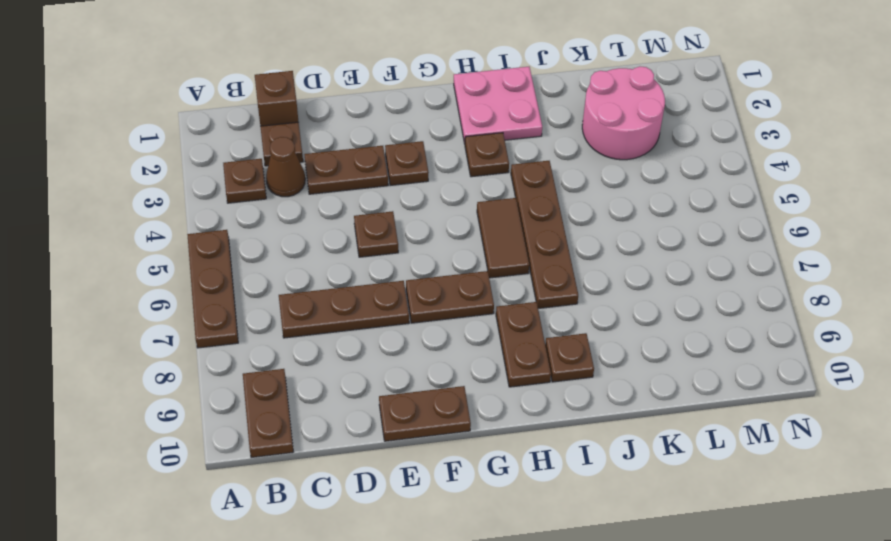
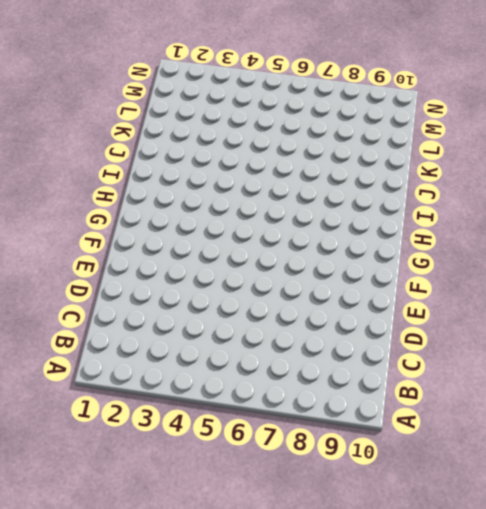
none -> brown 1x3 plate [187,230,238,348]
none -> brown 1x1 plate [223,159,266,203]
none -> brown 1x2 plate [243,369,293,458]

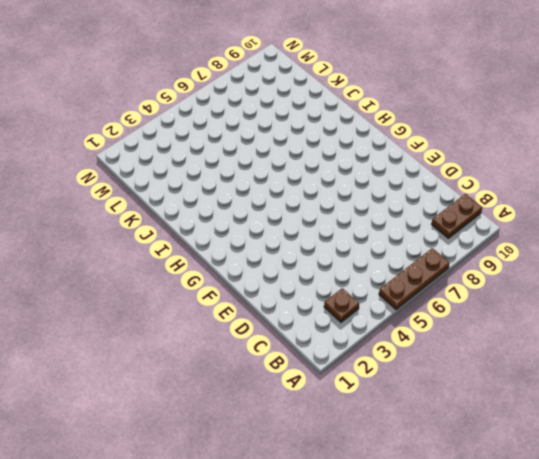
none -> brown 1x1 brick [255,71,298,126]
none -> brown 1x1 plate [260,122,303,166]
none -> brown 1x1 cone [266,137,305,197]

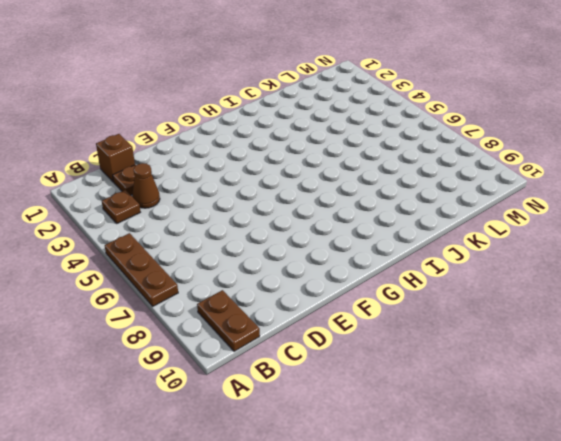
none -> brown 1x3 plate [279,281,409,338]
none -> brown 1x2 plate [304,146,388,194]
none -> brown 1x1 plate [354,211,398,257]

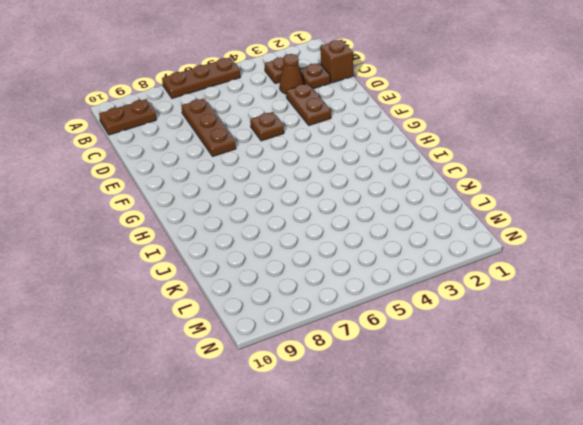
none -> brown 1x2 plate [379,386,471,441]
none -> brown 1x1 plate [385,141,429,185]
none -> brown 1x2 plate [406,271,494,323]

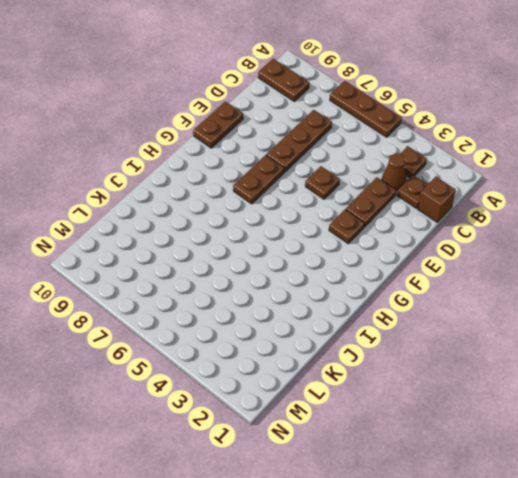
none -> pink 2x2 plate [454,67,542,144]
none -> brown 1x1 plate [465,133,509,177]
none -> brown 1x2 tile [477,198,529,278]

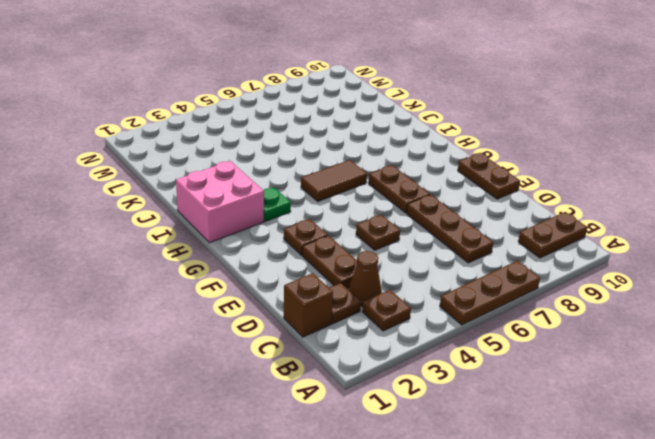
pink 2x2 brick [176,161,264,243] -> pink 2x2 plate [454,67,542,144]
green 1x1 plate [263,188,291,222] -> brown 1x1 plate [465,133,509,177]
none -> brown 1x2 plate [496,302,551,387]
none -> brown 1x4 plate [511,161,578,308]
none -> brown 1x1 plate [545,333,594,382]

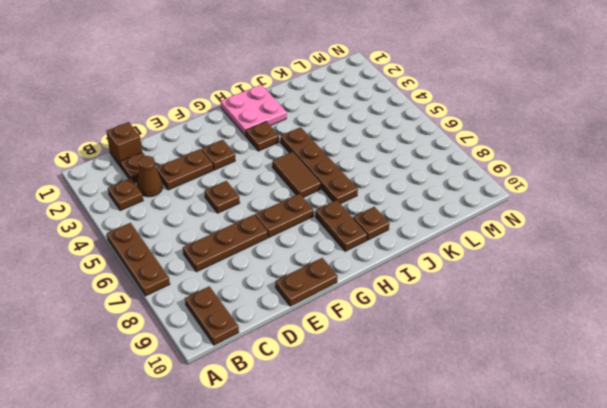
none -> pink 2x2 round brick [582,67,665,160]

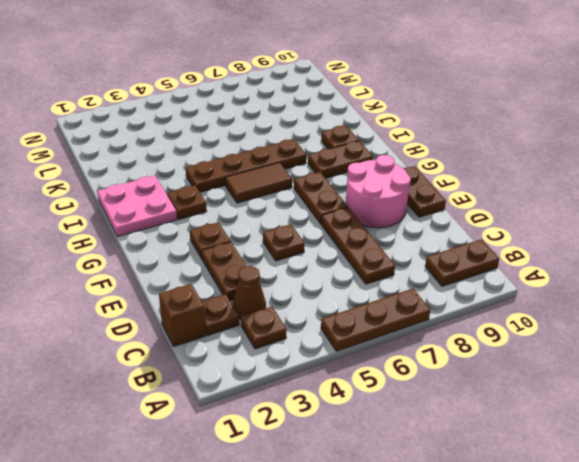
pink 2x2 round brick [346,155,411,228] -> pink 2x2 round brick moved to [582,67,665,160]

